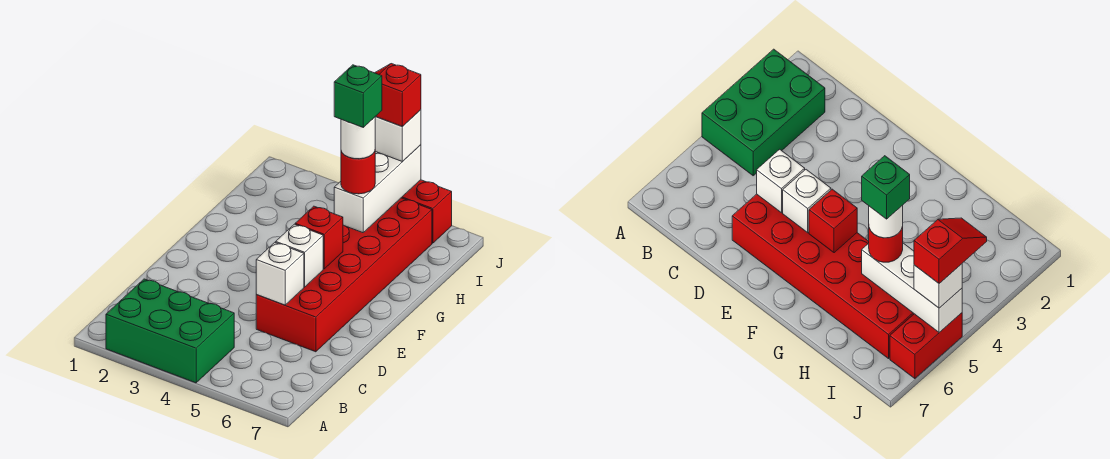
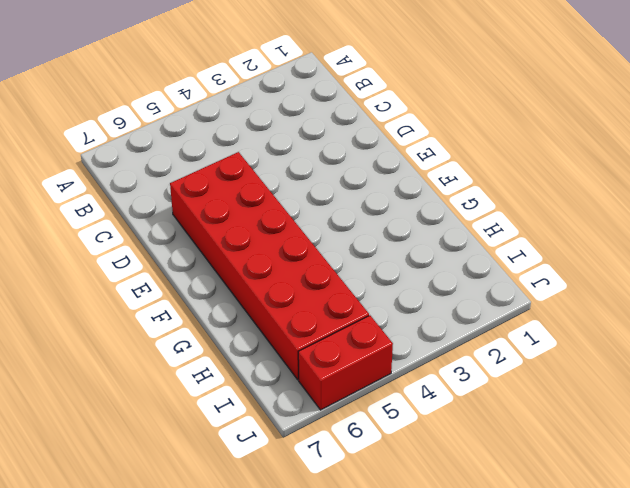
none -> green 2x3 brick [106,279,234,383]
none -> white 1x1 brick [256,242,304,305]
none -> white 1x1 brick [276,224,323,287]

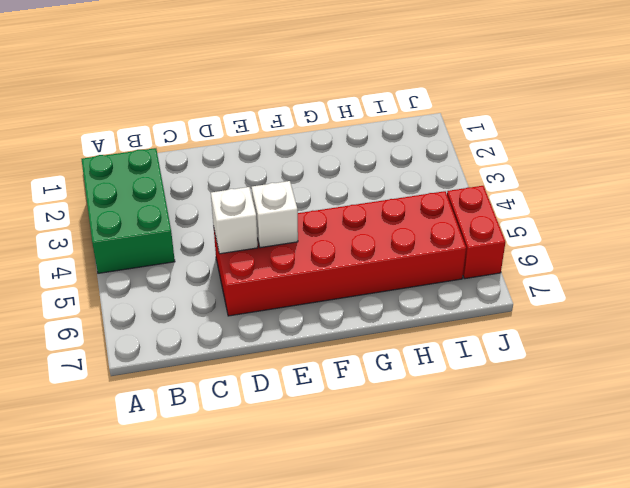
none -> red 1x1 brick [295,206,343,269]
none -> white 1x3 brick [334,145,421,233]
none -> red 1x1 round brick [341,151,375,194]

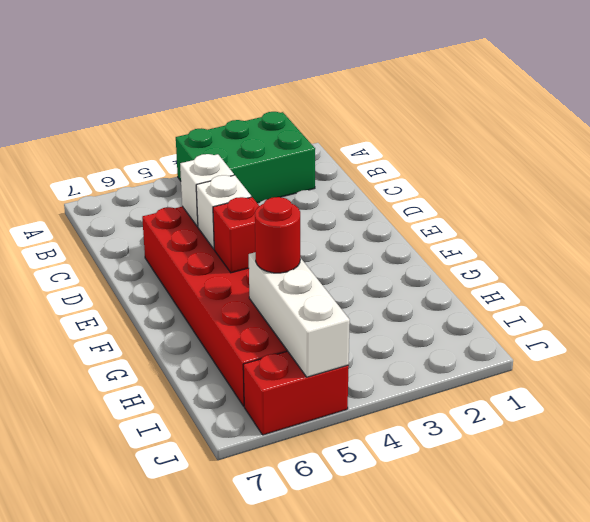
none -> white 1x1 brick [375,110,421,162]
none -> white 1x1 round brick [341,117,375,159]
none -> red 1x2 slope [375,64,421,126]

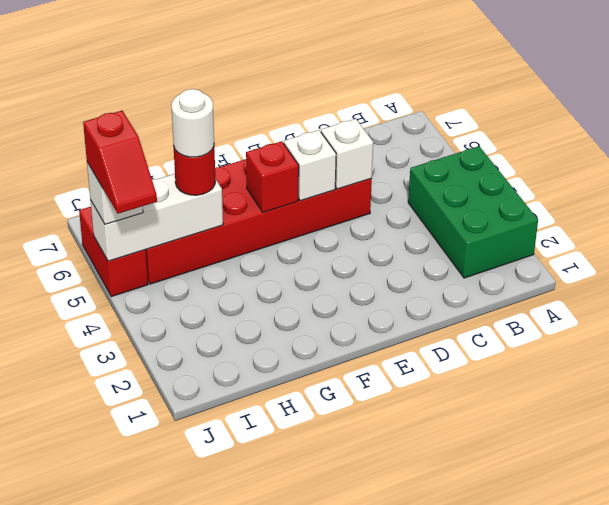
none -> green 1x1 brick [334,65,382,127]

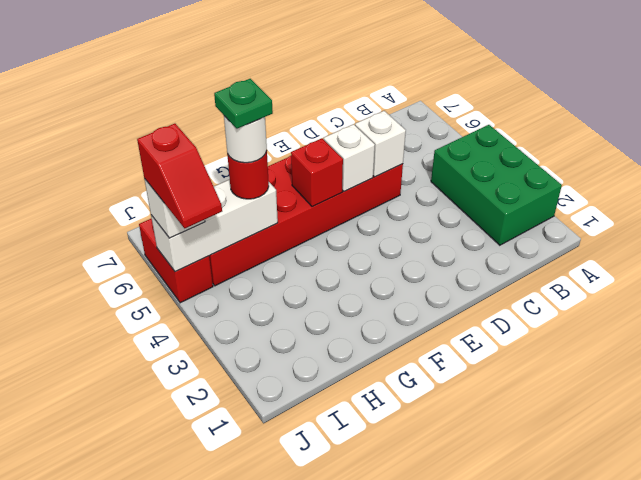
green 1x1 plate [214,79,273,129] -> green 1x1 brick [334,65,382,127]

